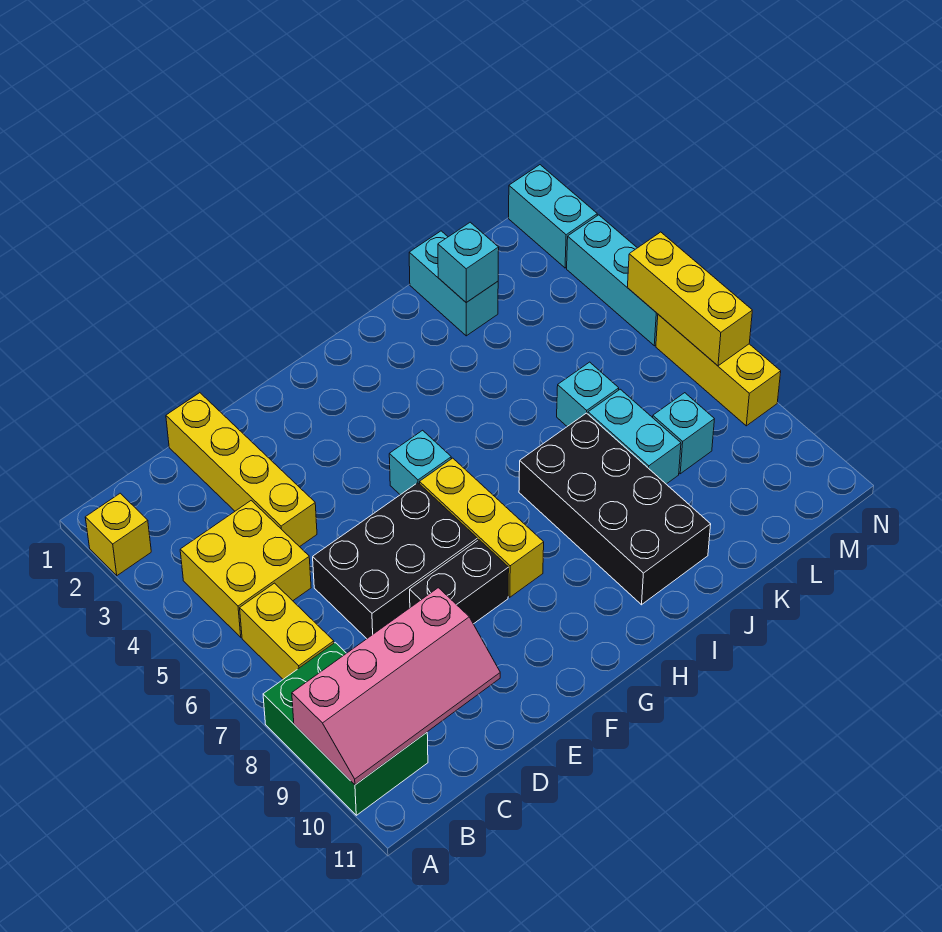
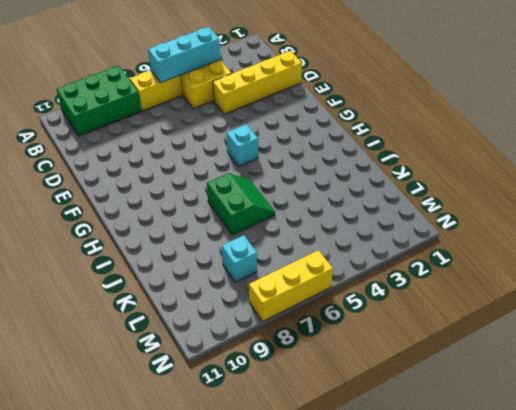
cyan 1x3 brick [148,27,220,83] -> cyan 1x3 brick moved to [567,215,658,346]
green 2x2 slope [207,173,275,235] -> black 2x4 brick [519,413,711,605]
none -> yellow 1x1 brick [85,493,151,576]
none -> black 2x3 brick [313,483,478,639]
none -> black 1x2 brick [410,540,509,624]

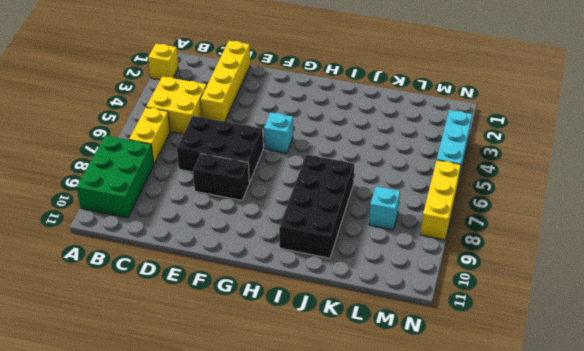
none -> yellow 1x3 brick [420,458,544,597]
none -> cyan 1x2 brick [409,231,498,336]
none -> cyan 1x1 brick [557,362,619,426]

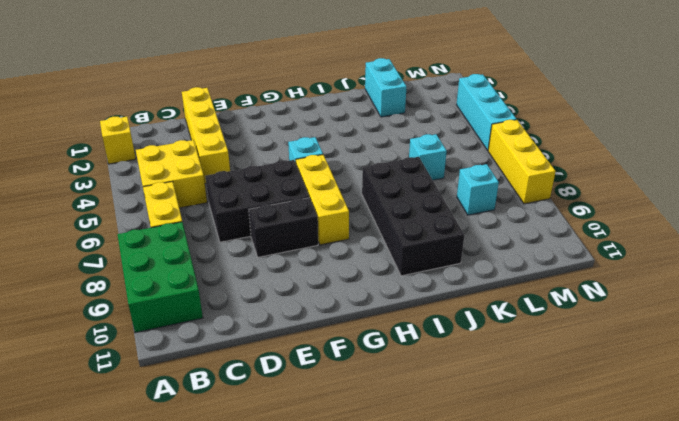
none -> cyan 1x2 brick [588,389,681,484]
none -> cyan 1x2 brick [509,165,597,268]
none -> pink 2x4 slope [292,588,500,785]

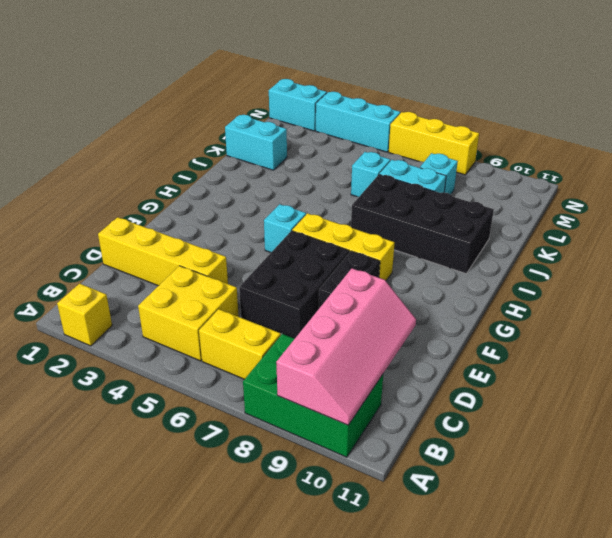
none -> cyan 1x1 brick [438,222,499,303]
none -> yellow 1x3 brick [627,232,752,366]

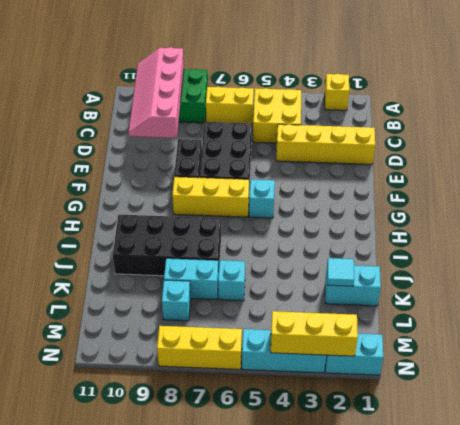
cyan 1x1 tile [327,258,354,286] -> cyan 1x1 brick [438,222,499,303]
yellow 1x3 brick [271,311,358,356] -> yellow 1x3 brick moved to [627,232,752,366]

